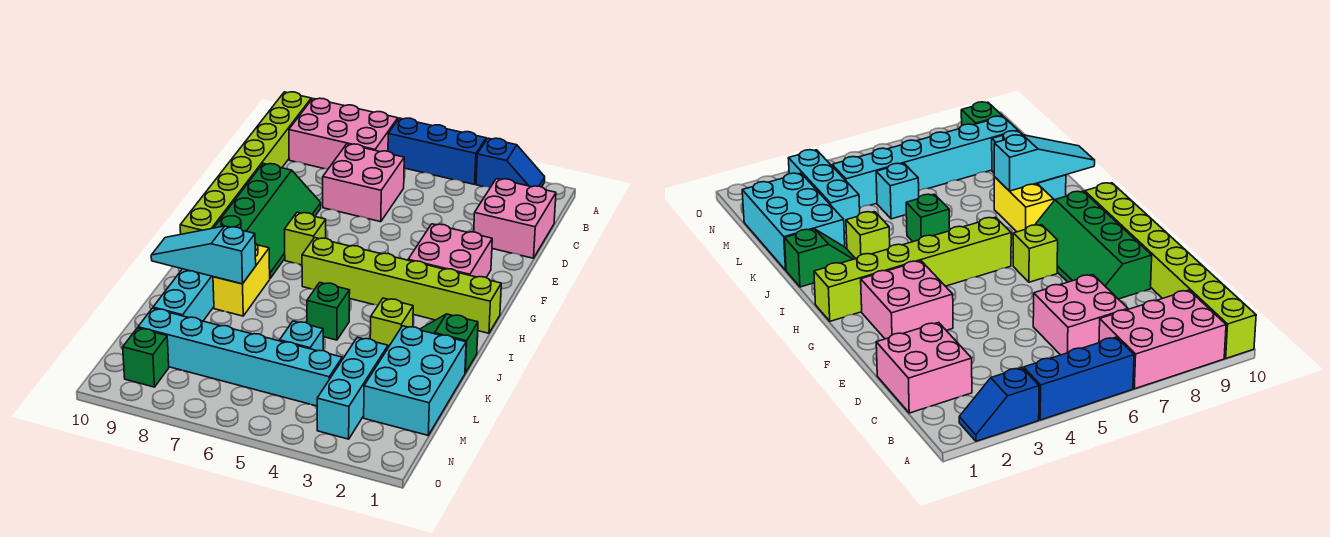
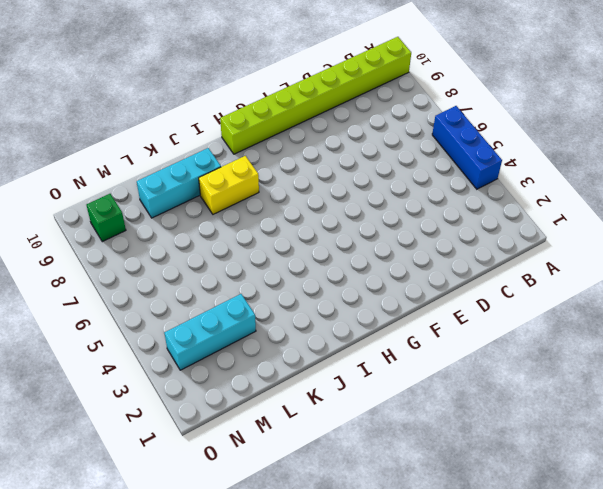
none -> blue 1x2 slope [476,138,545,187]
none -> pink 2x3 brick [289,98,398,169]
none -> pink 2x2 brick [474,179,556,258]

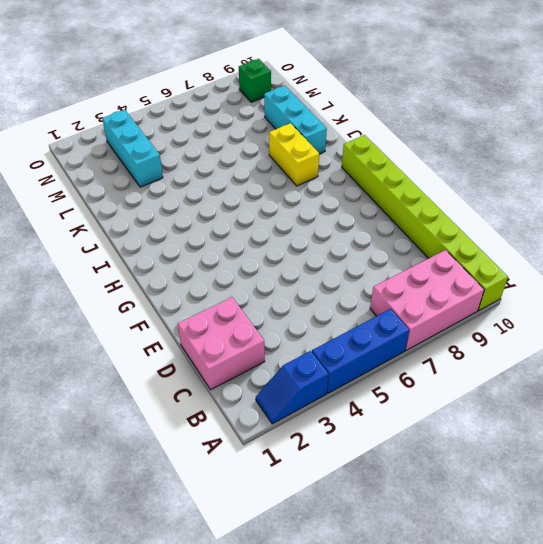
none -> pink 2x2 brick [323,144,404,222]
none -> green 2x4 slope [214,164,321,278]
none -> pink 2x2 brick [408,224,492,277]

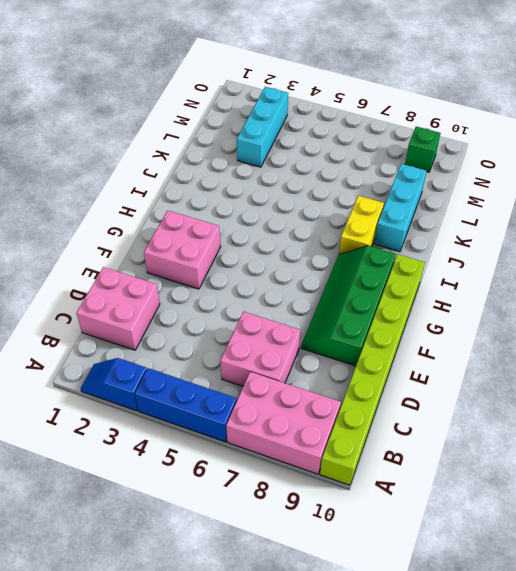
none -> lime 1x1 brick [284,212,326,265]
none -> lime 1x6 brick [302,238,501,333]
none -> green 1x2 slope [420,314,478,373]

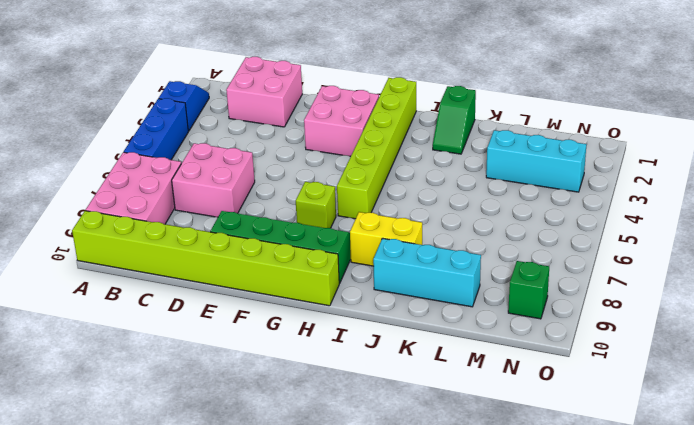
none -> lime 1x1 brick [370,298,413,347]
none -> green 1x1 brick [307,282,350,340]
none -> cyan 2x3 brick [364,326,466,435]

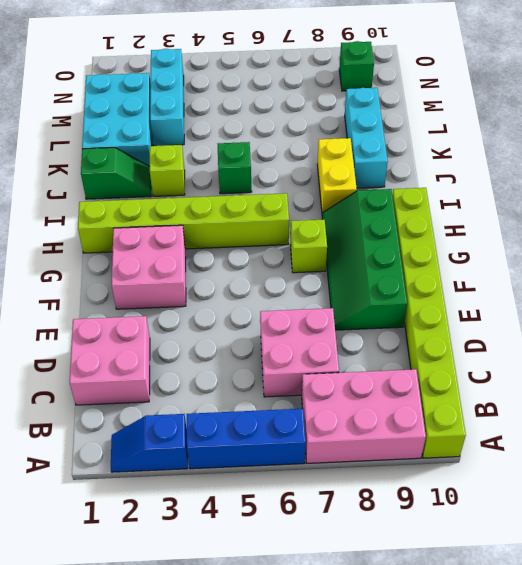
none -> cyan 1x1 brick [280,321,323,351]
none -> cyan 1x6 brick [138,308,342,406]
none -> cyan 1x3 slope [151,226,256,284]

